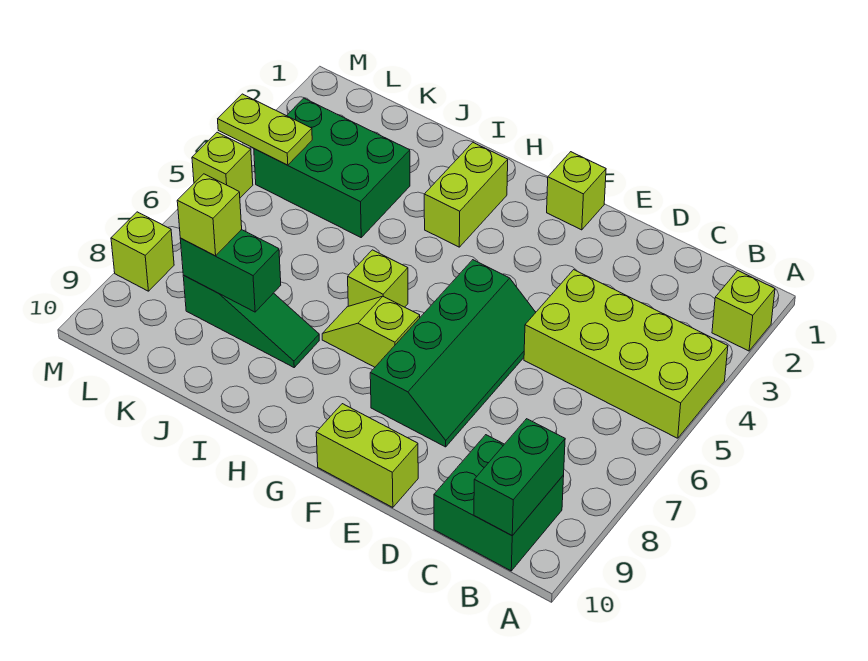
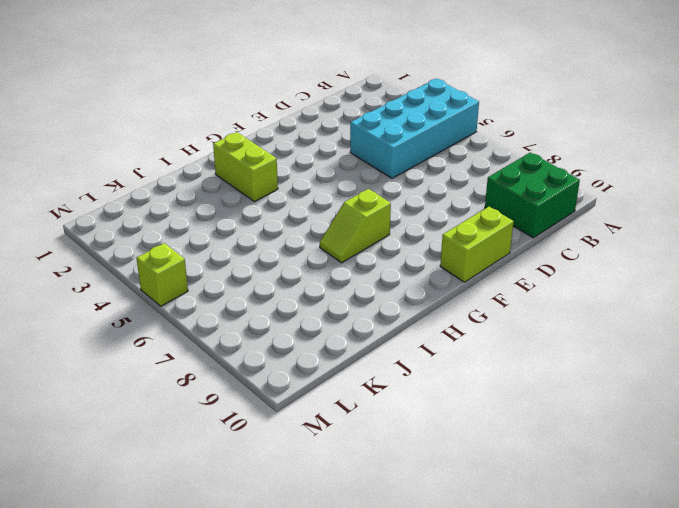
cyan 2x4 brick [350,79,479,178] -> lime 2x4 brick [524,270,728,438]
none -> lime 1x1 brick [712,271,775,351]
none -> green 2x4 slope [370,260,536,447]
none -> lime 1x1 brick [547,152,606,230]

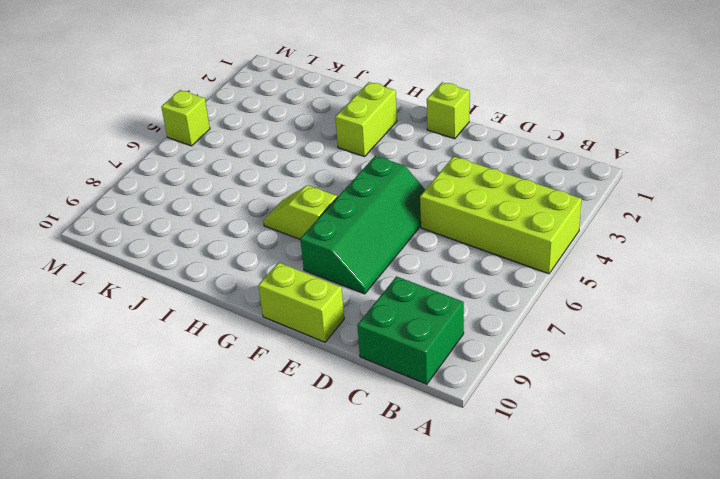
none -> lime 1x1 brick [712,271,775,351]
none -> lime 1x1 brick [348,250,408,307]
none -> green 1x3 slope [183,275,319,367]

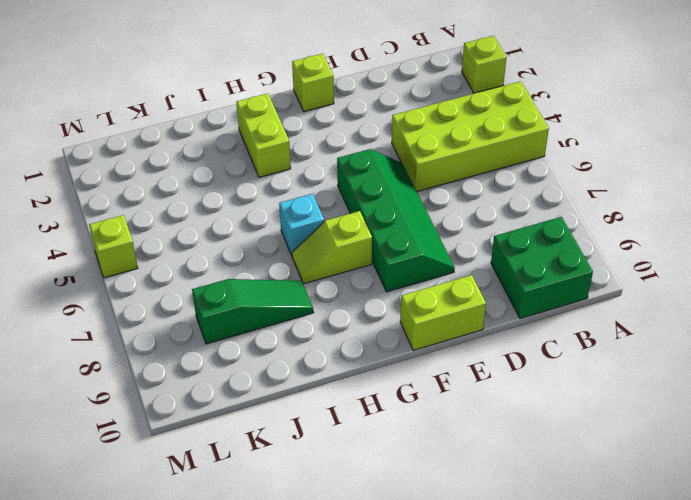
cyan 1x1 brick [279,194,324,255] -> lime 1x1 brick [348,250,408,307]
none -> green 2x3 brick [254,98,410,237]
none -> lime 1x1 brick [111,212,174,291]
none -> green 1x2 brick [474,419,565,536]

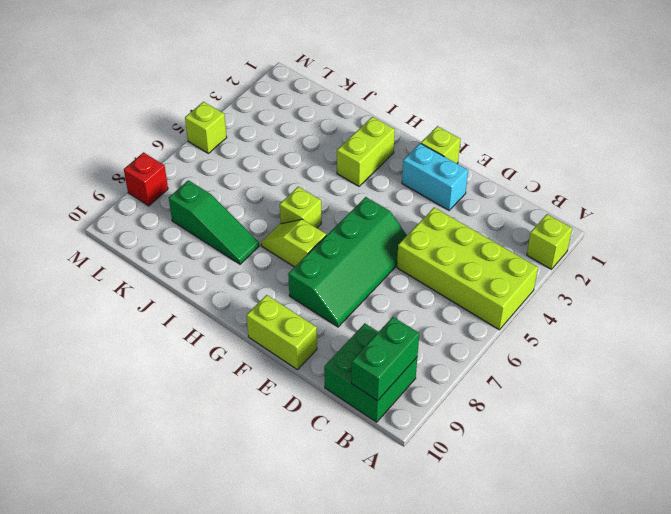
cyan 1x2 brick [402,143,468,210] -> none
red 1x1 brick [124,153,168,206] -> lime 1x1 brick [111,212,174,291]
none -> green 2x3 brick [254,98,410,237]
none -> green 1x2 brick [180,230,281,312]
none -> lime 1x2 plate [218,94,312,165]

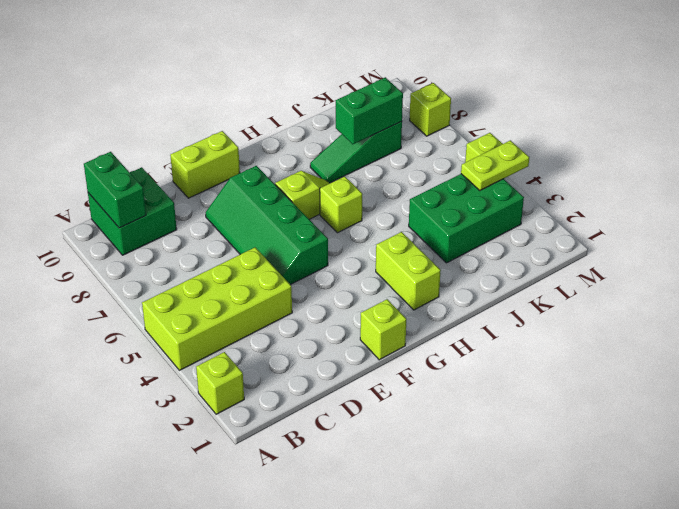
none -> lime 1x1 brick [177,174,242,256]

